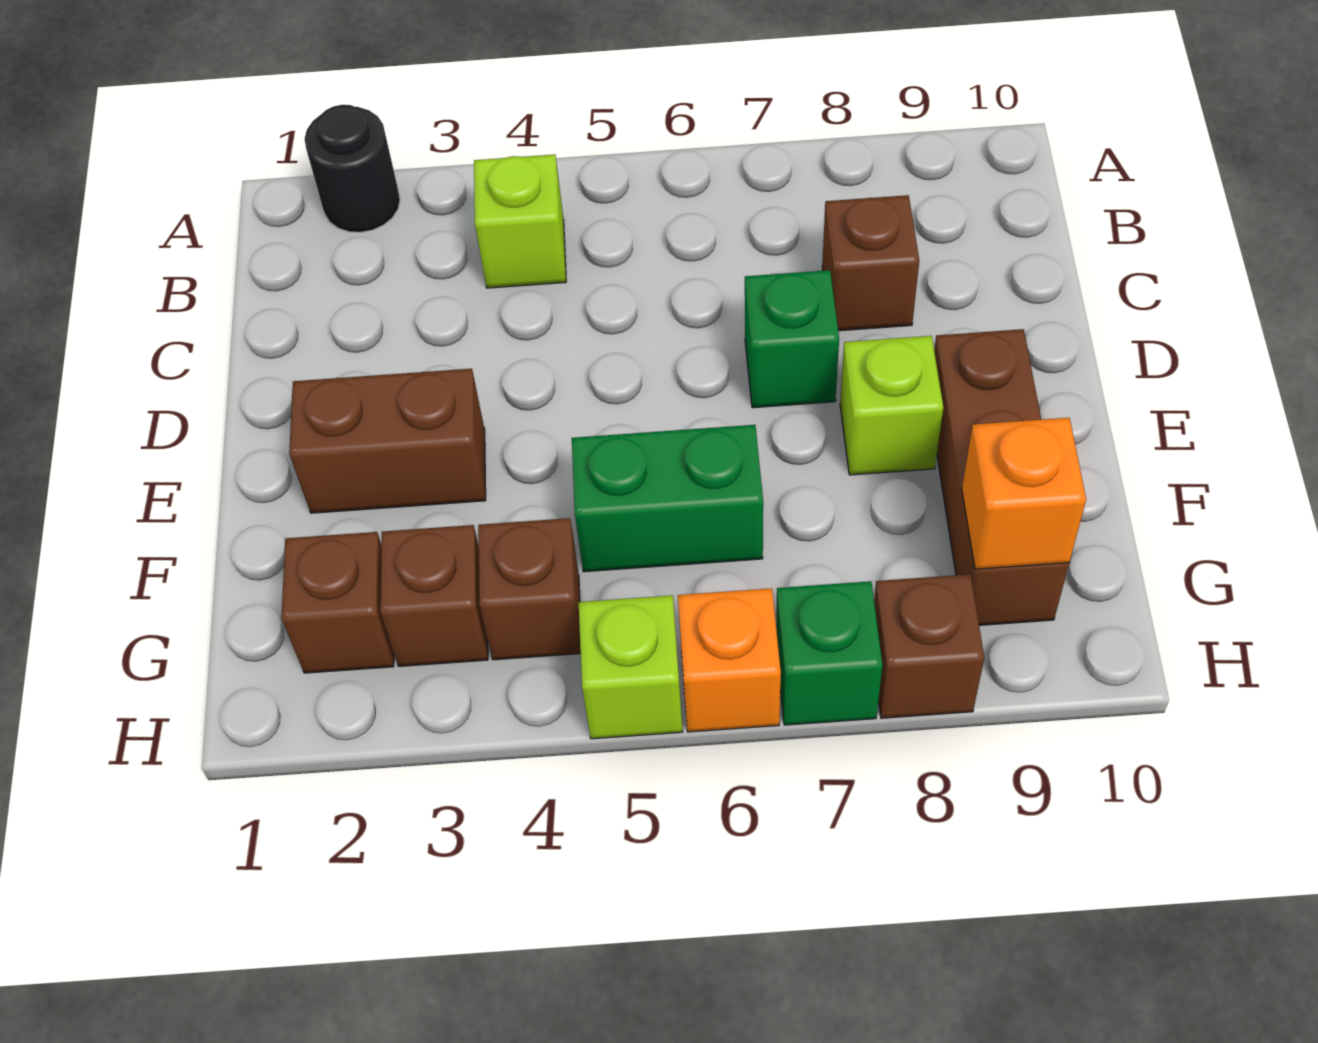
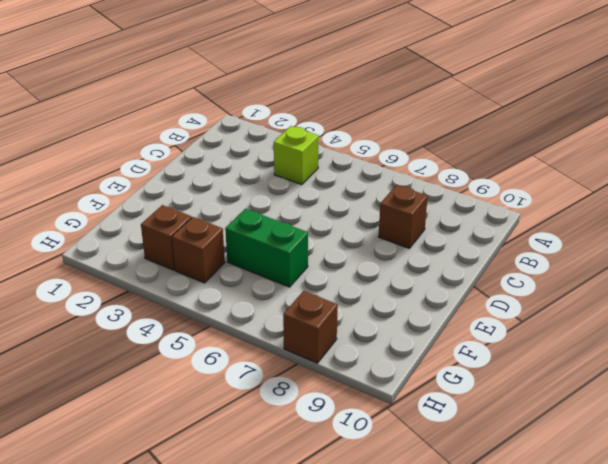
none -> black 1x1 round brick [305,105,400,233]
none -> green 1x1 brick [745,270,839,408]
none -> brown 1x2 brick [289,369,486,513]

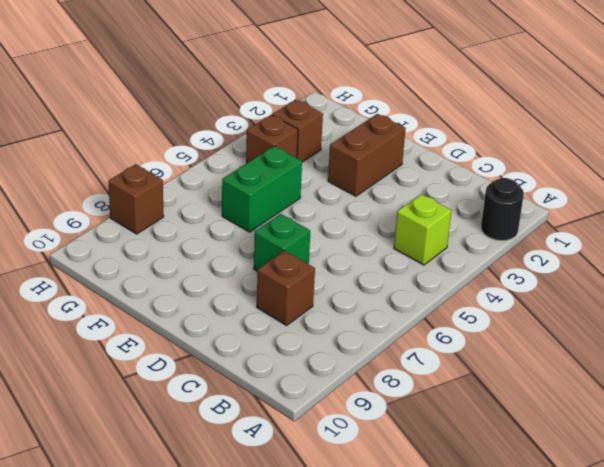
none -> lime 1x1 brick [840,336,943,475]
none -> brown 1x3 brick [934,329,1069,625]
none -> brown 1x1 brick [281,532,394,673]

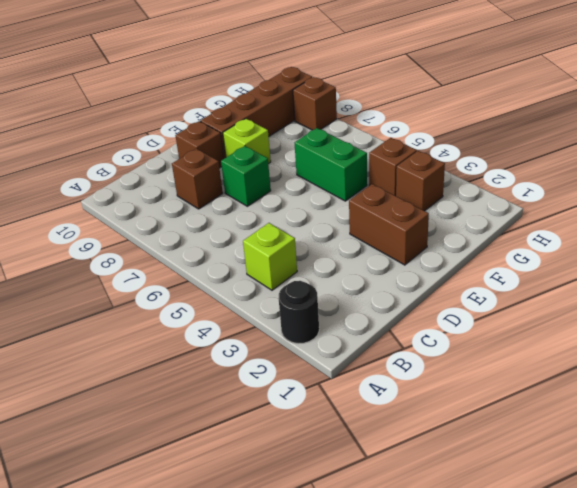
brown 1x1 brick [175,121,224,168] -> brown 1x1 brick moved to [281,532,394,673]
brown 1x4 brick [200,67,312,159] -> brown 1x3 brick [934,329,1069,625]
none -> lime 1x1 brick [579,595,683,739]
none -> orange 1x1 brick [678,588,781,732]
none -> green 1x1 brick [776,581,883,725]

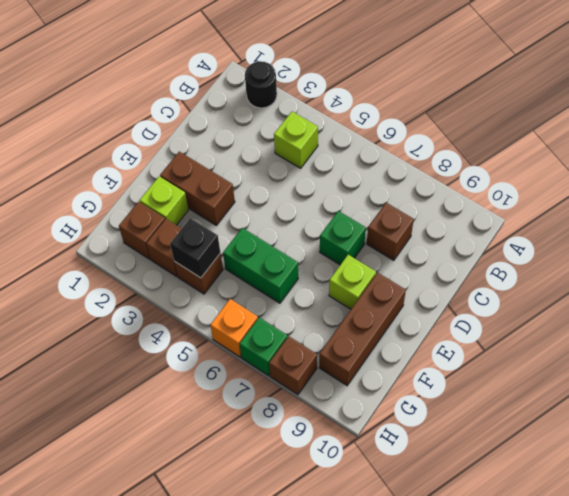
lime 1x1 brick [140,176,188,225] -> lime 1x1 brick moved to [579,595,683,739]
black 1x1 brick [170,218,220,278] -> none
none -> orange 1x1 brick [962,418,1086,569]

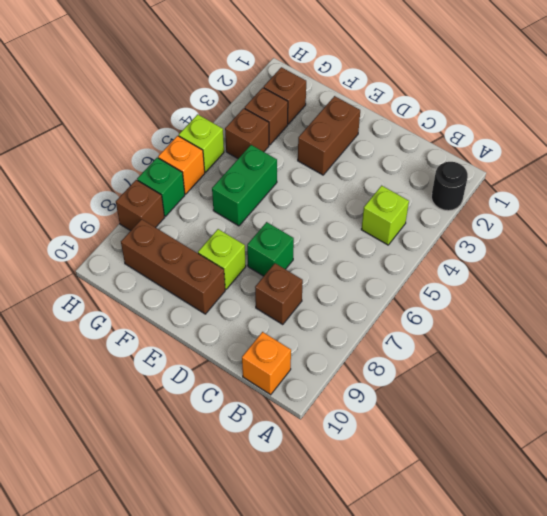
orange 1x1 brick [242,332,291,395] -> orange 1x1 brick moved to [962,418,1086,569]

